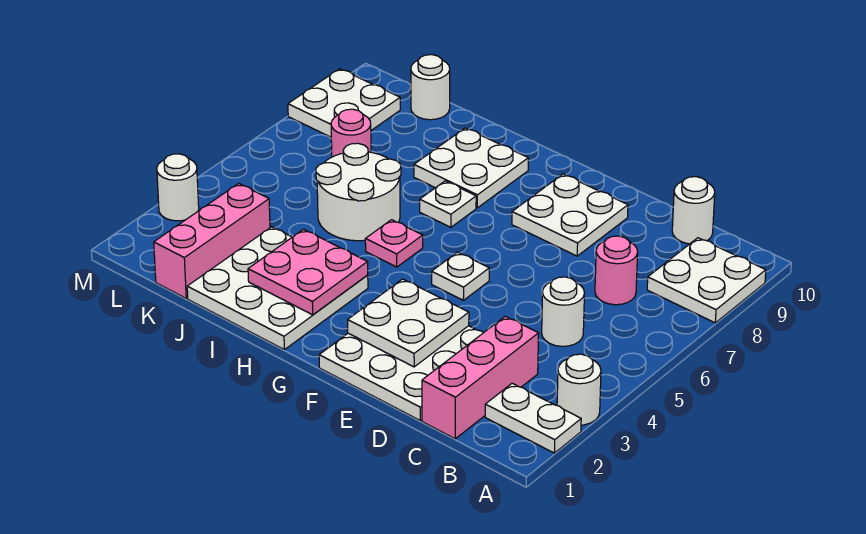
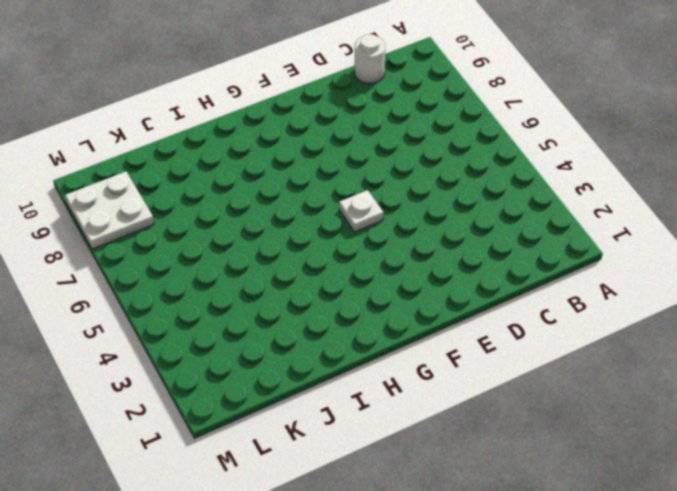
none -> white 1x2 plate [485,383,581,453]
none -> white 1x1 round brick [557,354,601,425]
none -> white 2x2 plate [647,238,766,323]

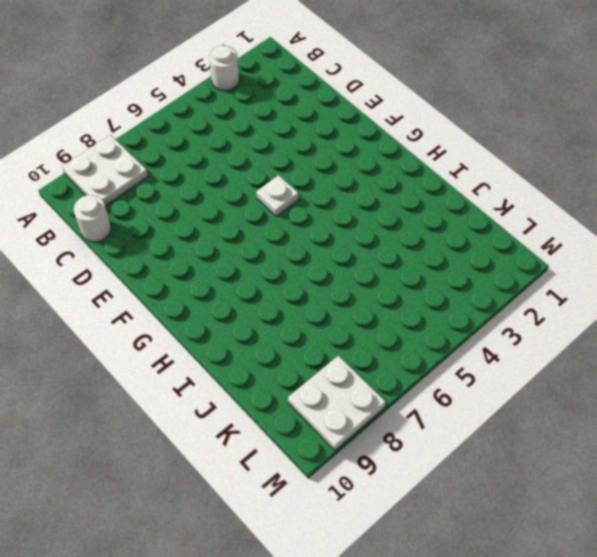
none -> white 1x2 plate [485,383,581,453]
none -> pink 1x3 brick [422,316,539,439]
none -> white 1x1 round brick [542,277,584,346]

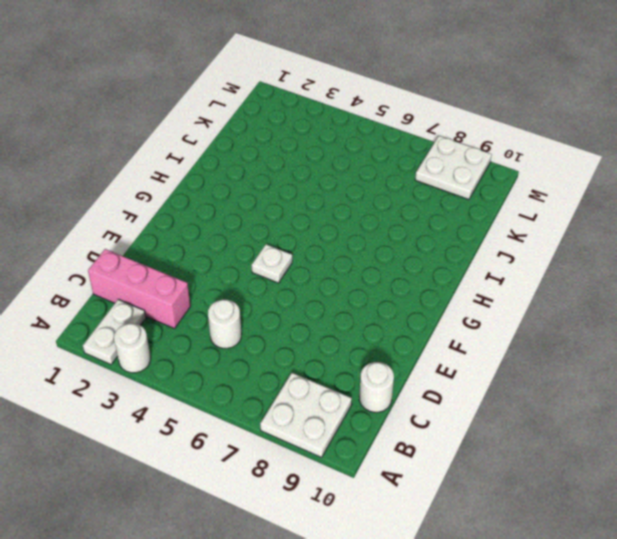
none -> pink 1x1 round brick [595,236,638,305]
none -> white 3x3 plate [319,326,483,420]
none -> white 2x2 plate [512,174,628,256]

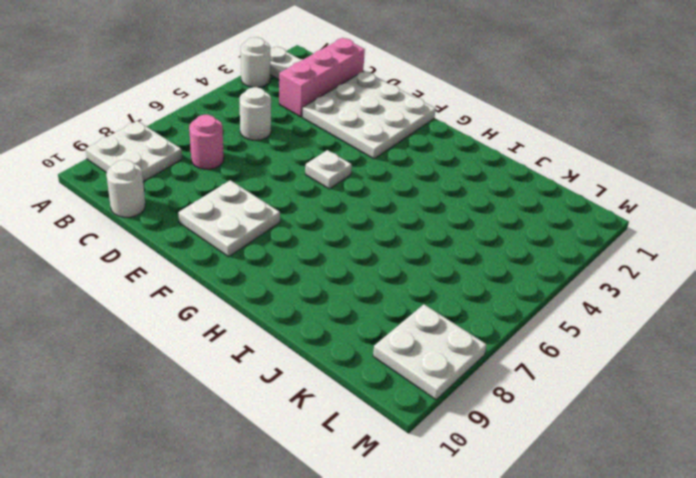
none -> white 3x3 plate [187,227,368,350]
none -> pink 1x1 plate [365,220,423,267]
none -> white 1x1 plate [420,181,476,227]

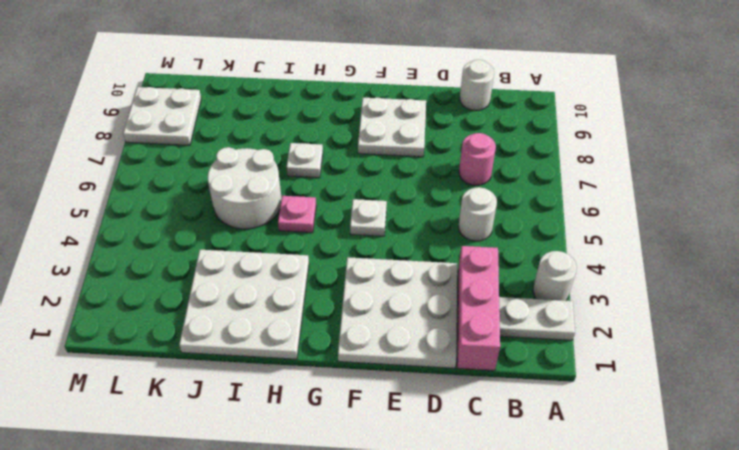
none -> white 2x2 plate [647,238,766,323]
none -> white 2x2 plate [414,128,528,208]
none -> pink 1x3 brick [154,183,270,298]

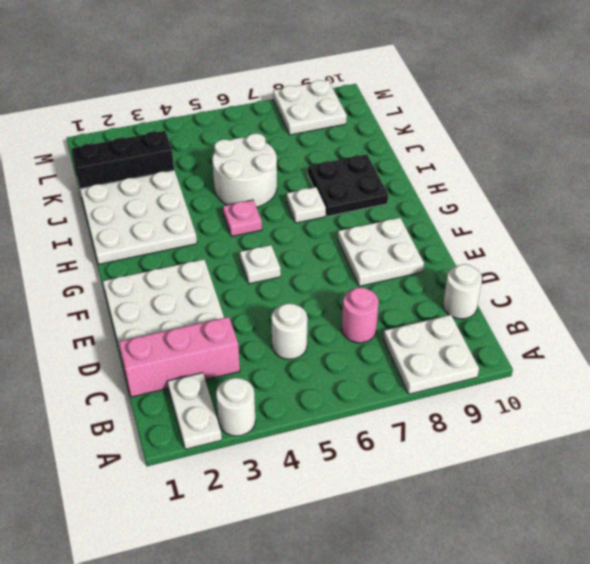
black 2x2 plate [308,154,388,216] -> white 2x2 plate [414,128,528,208]
black 1x3 brick [71,131,174,192] -> pink 1x3 brick [154,183,270,298]
none -> pink 1x1 round brick [331,109,371,157]
none -> white 1x1 round brick [411,55,450,120]
none -> white 1x1 round brick [157,154,199,221]

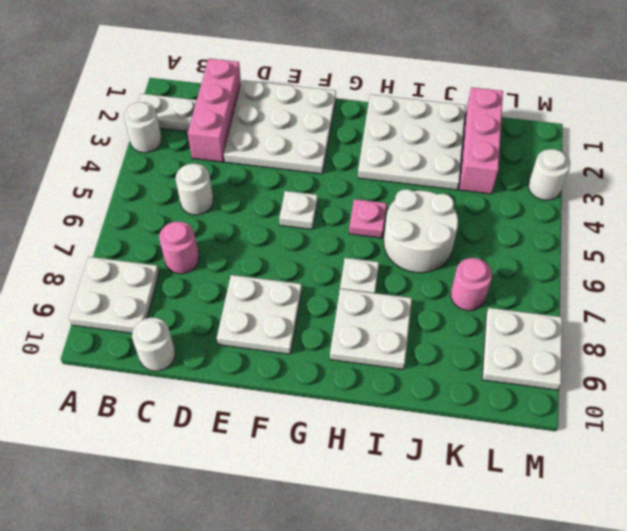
none -> white 1x1 round brick [411,55,450,120]
none -> white 2x2 plate [348,279,469,367]
none -> pink 2x2 plate [248,229,368,315]

